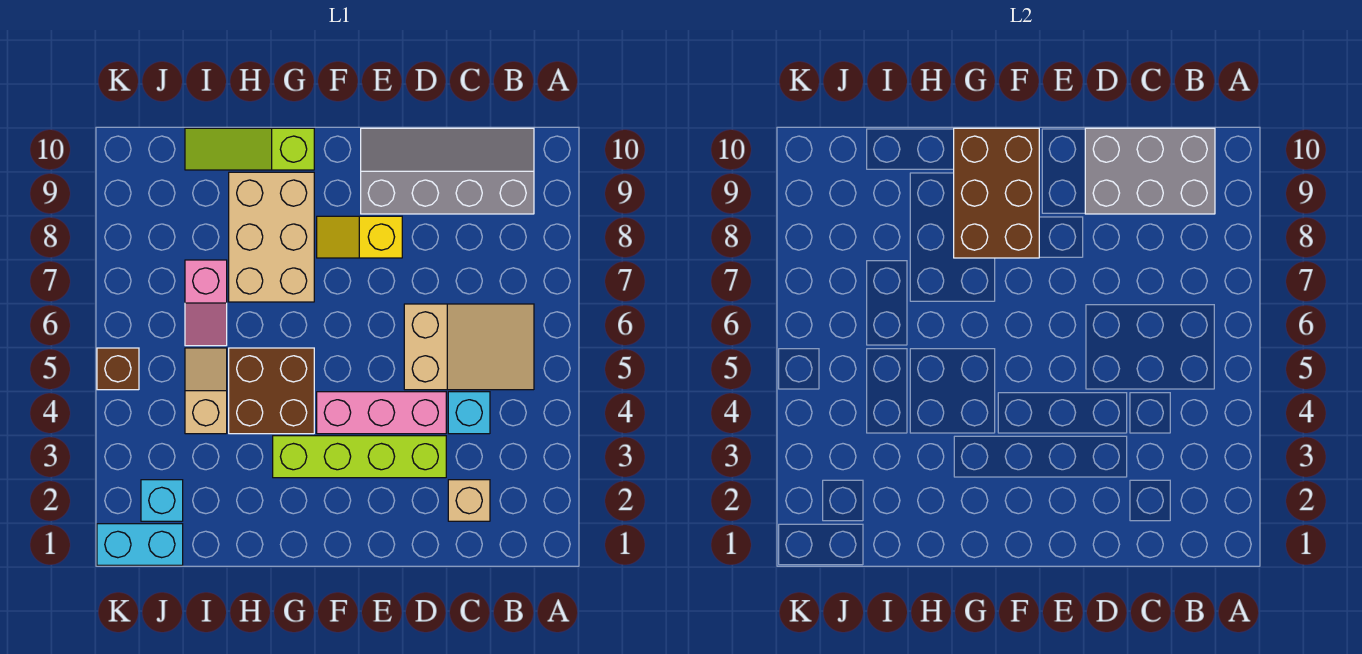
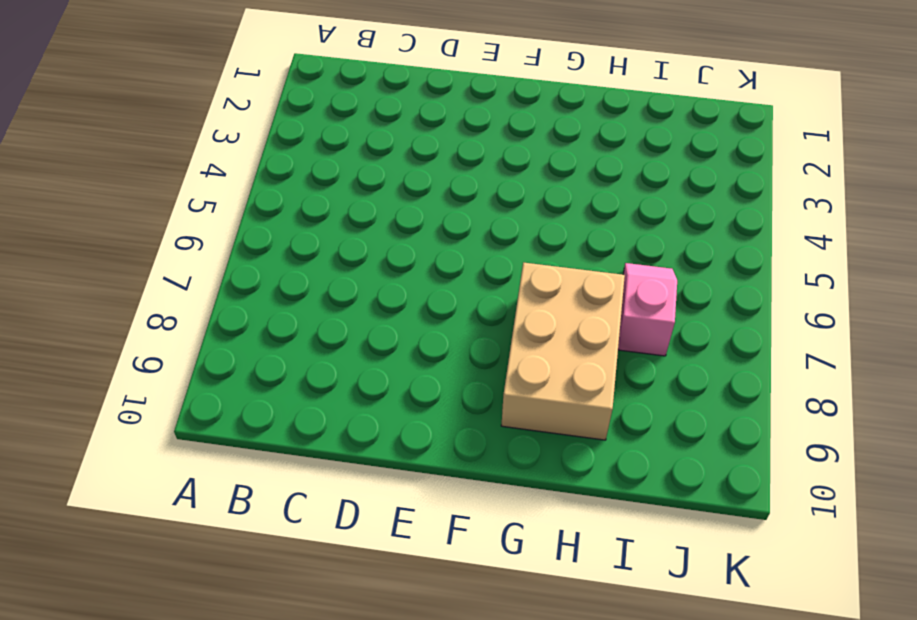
none -> tan 2x3 slope [404,304,534,390]
none -> grey 2x4 slope [361,128,534,214]
none -> tan 1x1 brick [448,480,490,521]

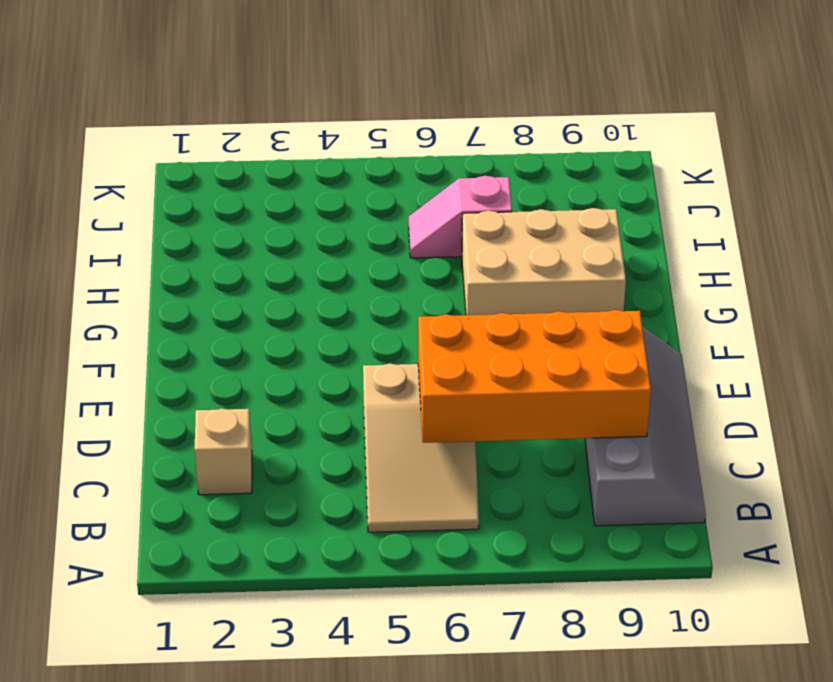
orange 2x4 brick [418,310,651,443] -> grey 2x3 brick [1085,128,1215,214]
none -> cyan 1x1 brick [448,392,490,434]
none -> lime 1x4 brick [273,436,446,478]
none -> pink 1x3 brick [317,392,446,434]

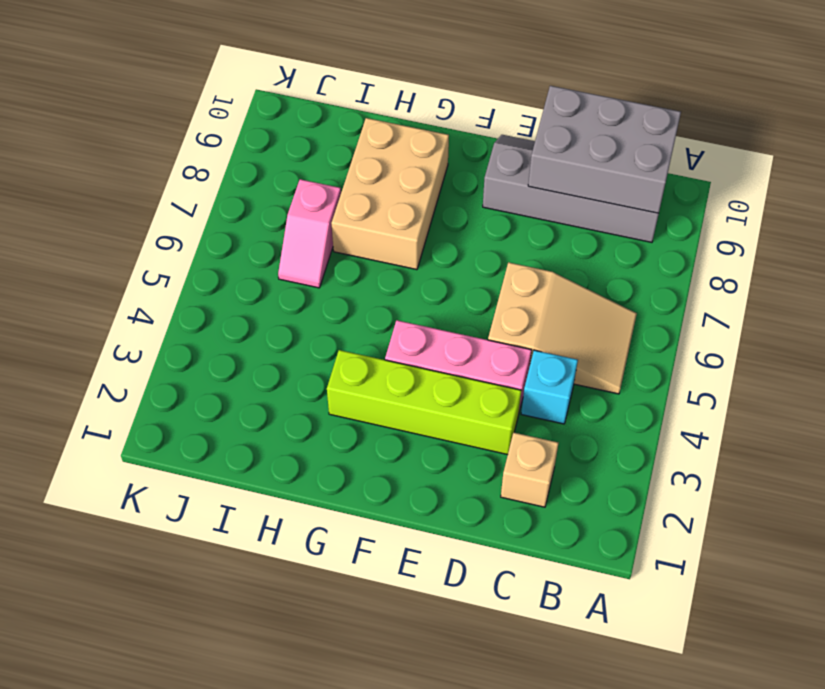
none -> yellow 1x2 slope [317,216,402,258]
none -> brown 2x2 brick [229,348,314,434]
none -> lime 1x3 slope [185,128,314,170]

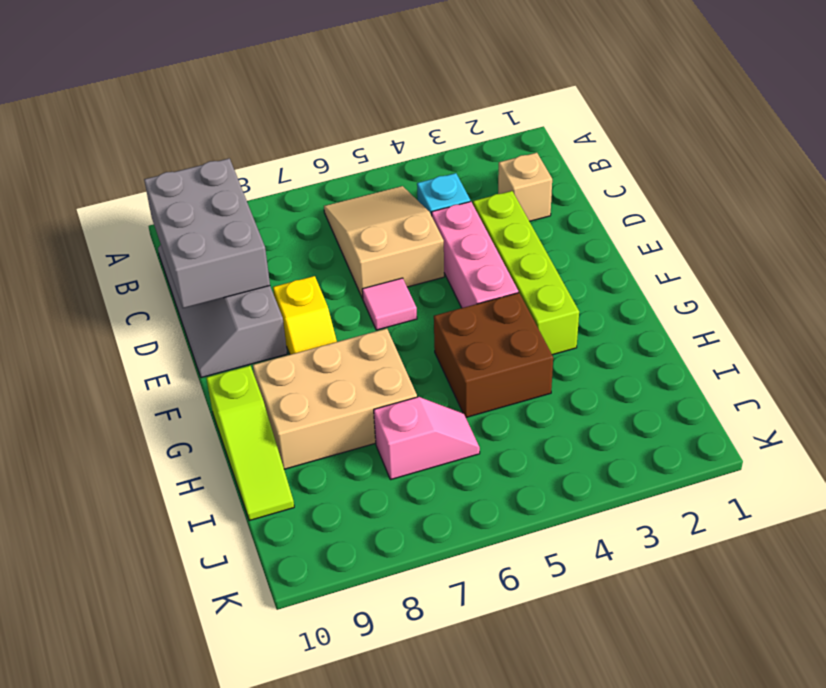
pink 1x1 tile [362,278,417,330] -> none
none -> tan 1x2 slope [185,348,227,434]
none -> cyan 1x2 brick [97,524,183,565]
none -> cyan 1x1 brick [141,480,183,521]

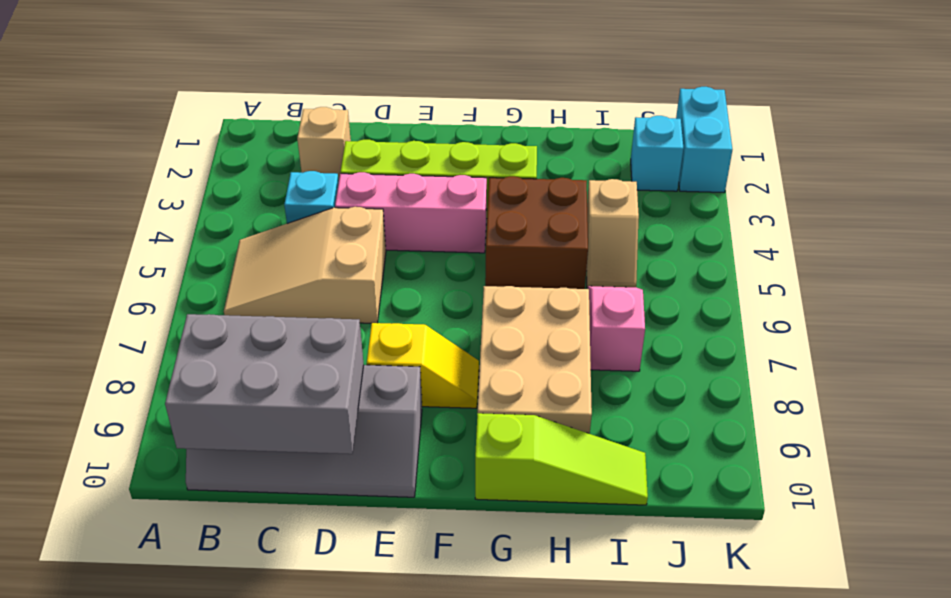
cyan 1x2 brick [676,87,732,193] -> cyan 1x2 brick turned to [97,524,183,565]
none -> brown 1x1 brick [97,348,139,390]
none -> brown 2x3 brick [954,128,1039,258]

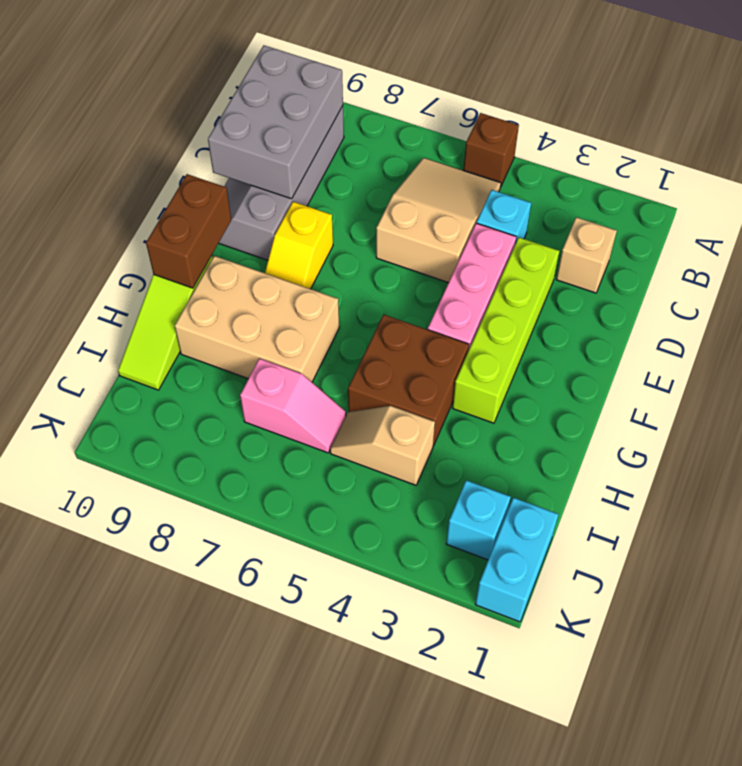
brown 1x1 brick [464,113,519,186] -> brown 1x1 brick moved to [97,348,139,390]
brown 1x2 brick [146,174,231,288] -> brown 2x3 brick [954,128,1039,258]

